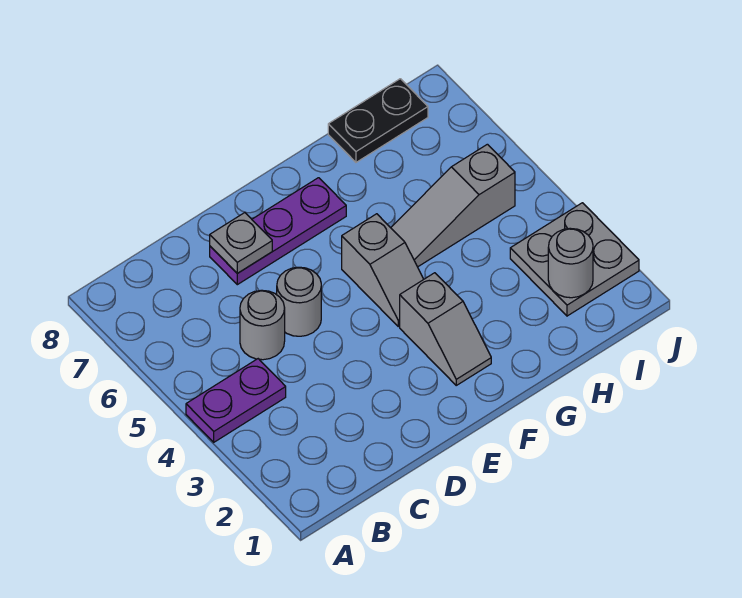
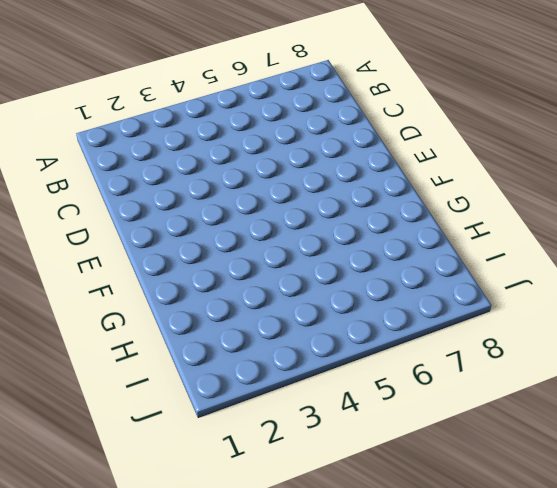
none -> purple 1x2 plate [186,359,286,442]
none -> grey 1x1 round brick [240,290,285,360]

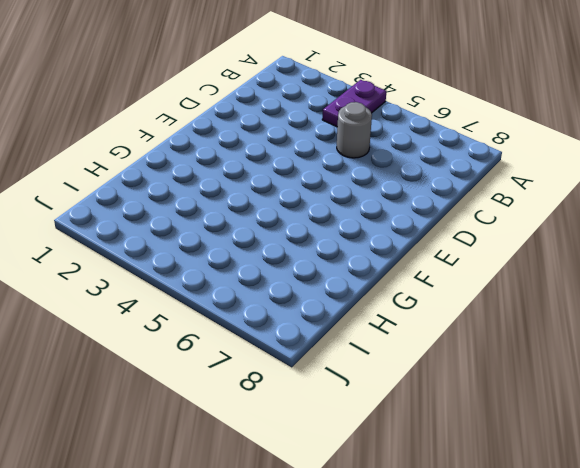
none -> grey 1x1 round brick [277,267,321,336]
none -> purple 1x3 plate [210,178,346,285]

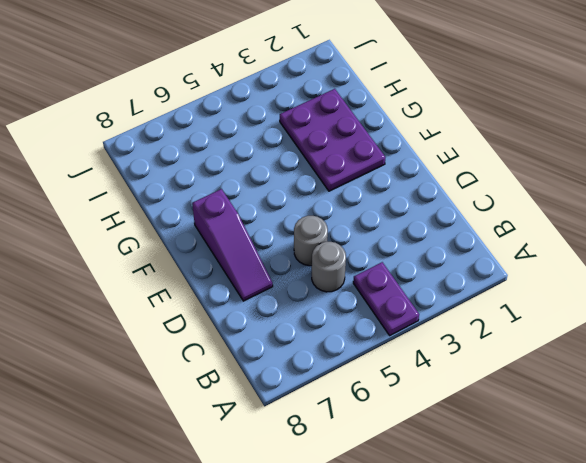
purple 1x3 slope [192,189,273,301] -> purple 1x3 plate [210,178,346,285]
purple 2x3 plate [280,89,386,191] -> grey 1x2 slope [400,273,491,385]
none -> grey 1x2 slope [342,214,424,326]
none -> grey 1x3 slope [391,144,515,267]

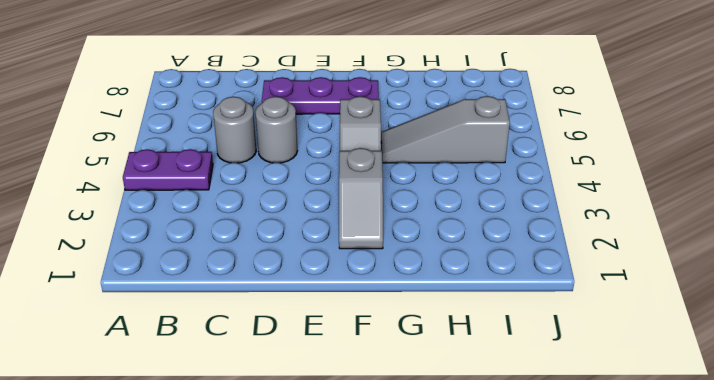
none -> black 1x2 plate [328,79,428,162]
none -> grey 2x2 plate [510,203,639,316]

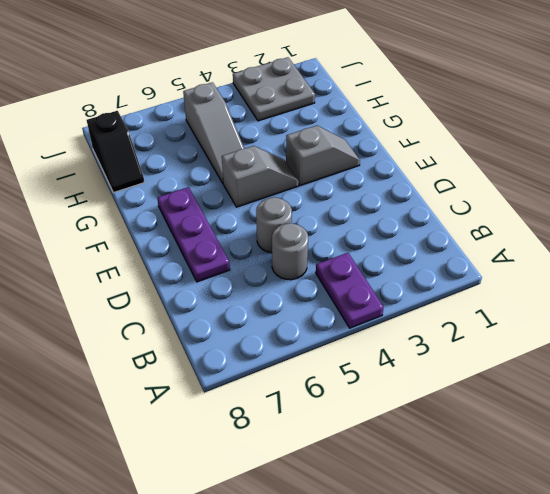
black 1x2 slope [87,111,144,192] -> black 1x2 plate [328,79,428,162]
none -> grey 1x1 plate [210,213,272,273]
none -> grey 1x1 round brick [548,228,593,298]

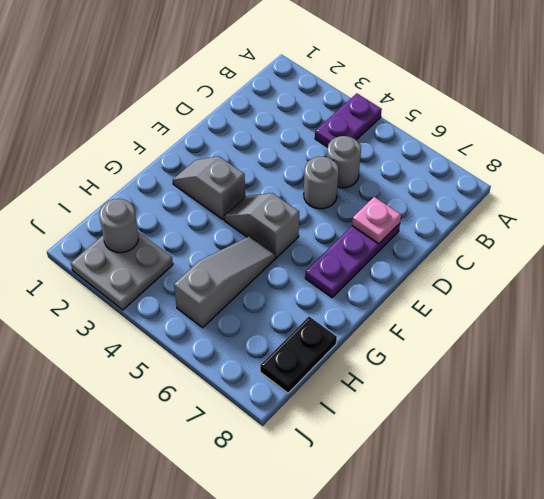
pink 1x1 plate [352,197,401,244] -> grey 1x1 plate [210,213,272,273]

